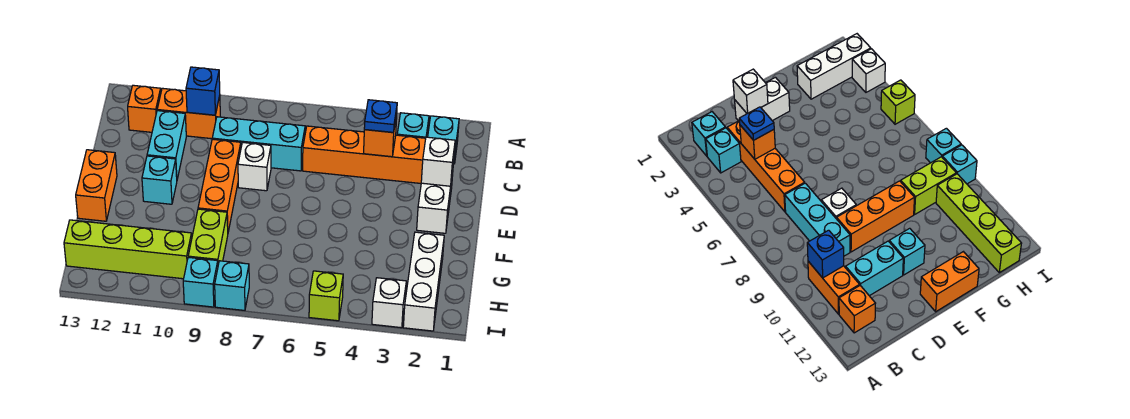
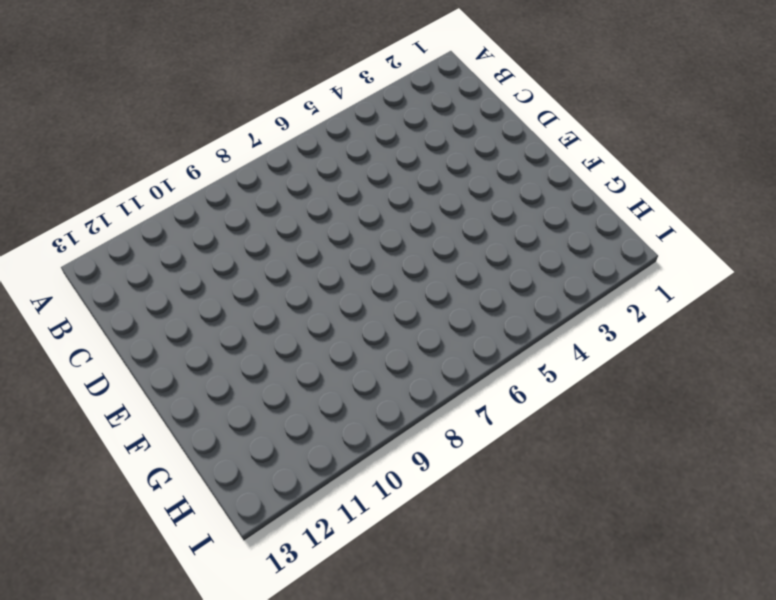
none -> cyan 1x1 brick [428,116,459,164]
none -> cyan 1x1 brick [397,113,429,138]
none -> orange 1x2 brick [157,88,220,139]

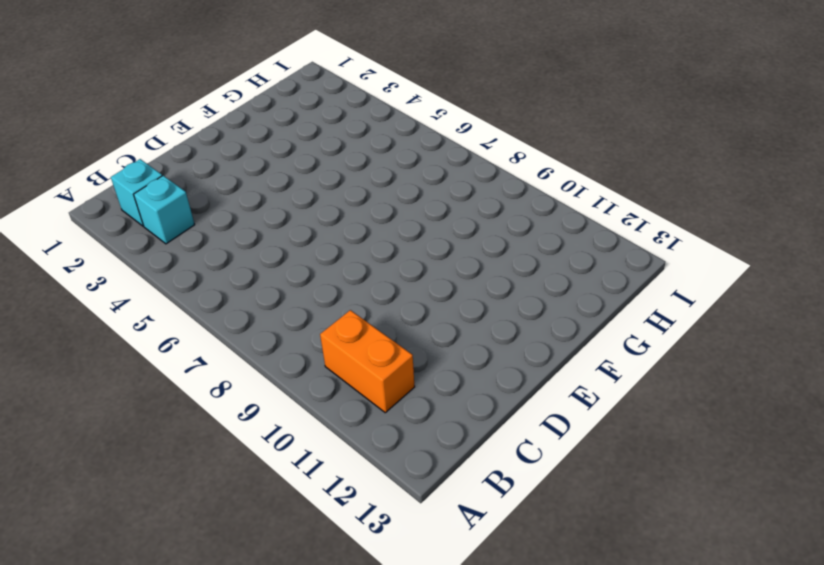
none -> orange 1x1 brick [128,85,161,132]
none -> orange 1x4 brick [303,126,426,183]
none -> cyan 1x3 brick [212,117,305,171]

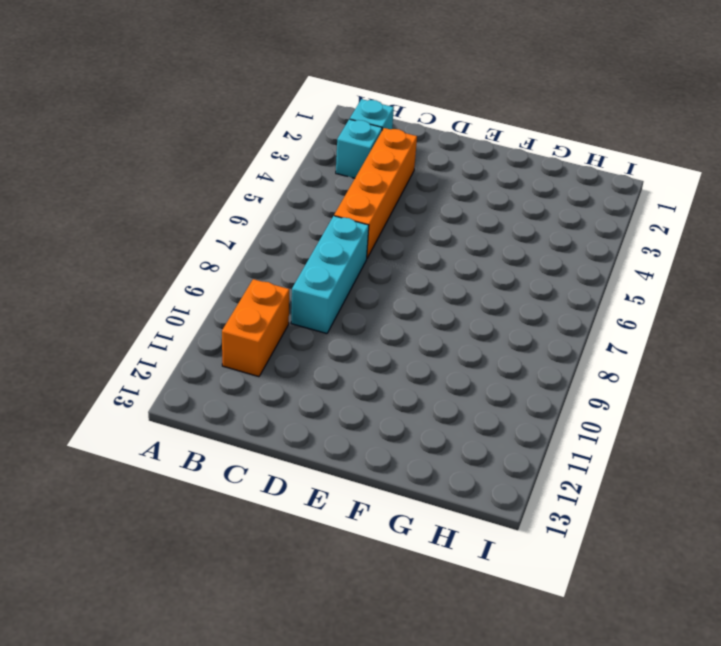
none -> orange 1x1 brick [128,85,161,132]
none -> cyan 1x2 brick [147,111,186,179]
none -> white 1x2 brick [417,171,453,233]

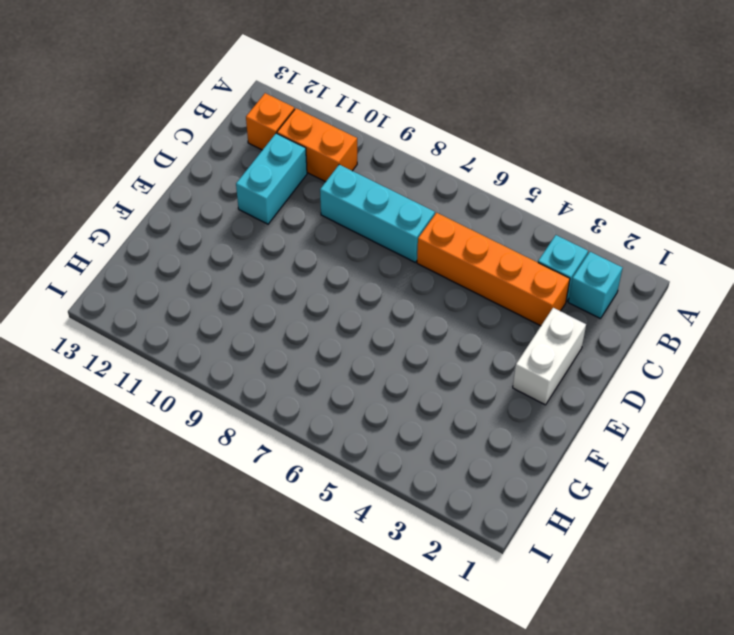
none -> white 1x1 brick [238,143,271,191]
none -> orange 1x3 brick [198,139,241,232]
none -> cyan 1x1 brick [142,156,177,204]

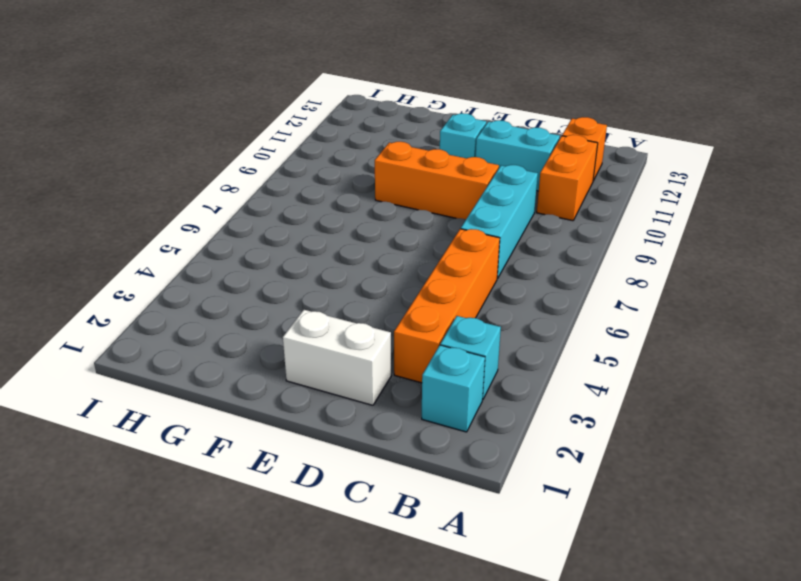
none -> white 1x1 brick [238,143,271,191]
none -> orange 1x2 brick [76,150,117,221]
none -> white 1x3 brick [403,232,444,331]

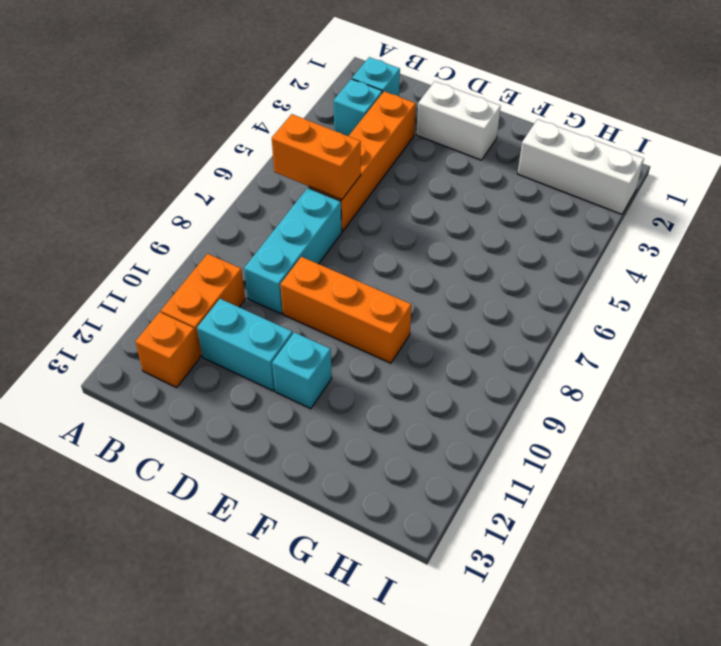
orange 1x2 brick [272,114,361,200] -> orange 1x2 brick moved to [76,150,117,221]
none -> white 1x1 brick [238,143,271,191]
none -> lime 1x2 brick [188,209,228,264]
none -> lime 1x4 brick [64,220,192,279]

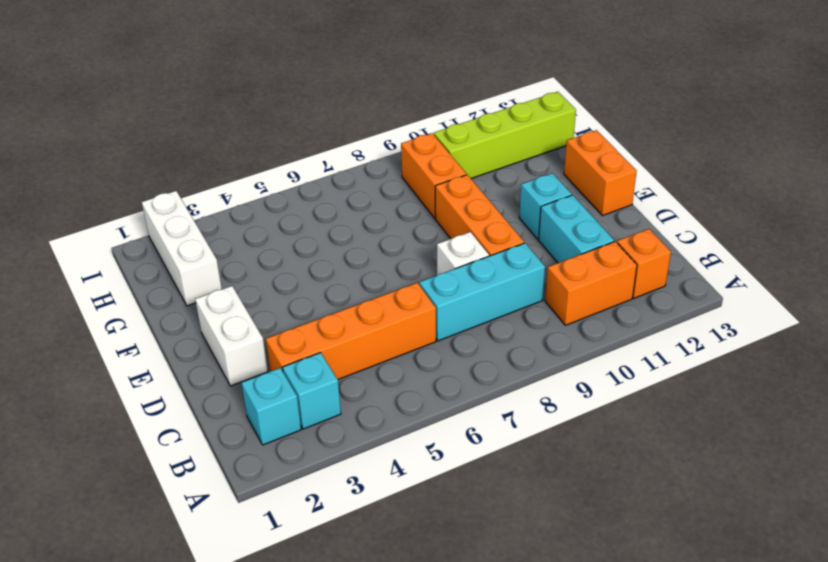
orange 1x2 brick [401,133,466,218] -> lime 1x2 brick [188,209,228,264]
none -> white 1x1 brick [372,278,406,328]
none -> lime 1x1 brick [309,271,343,321]
none -> cyan 1x1 brick [215,261,249,310]

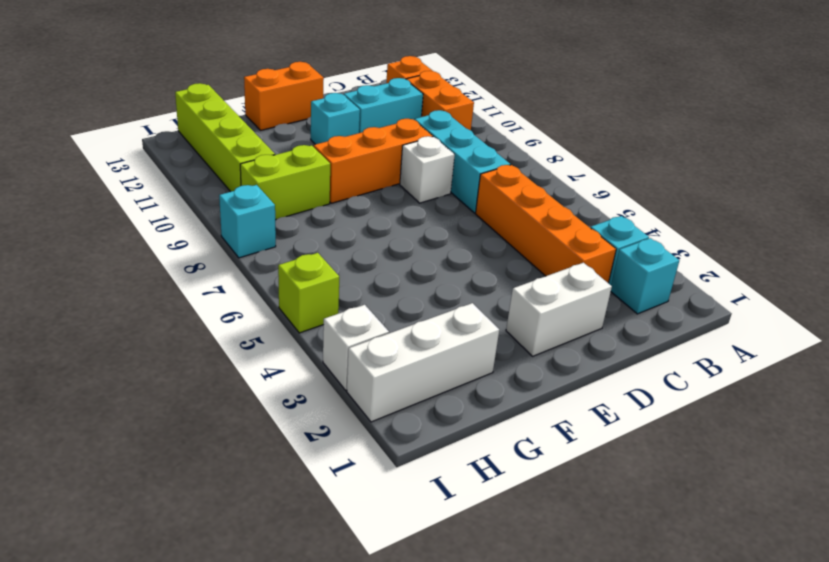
none -> cyan 1x1 brick [183,257,218,307]
none -> blue 1x1 brick [186,67,220,115]
none -> orange 1x1 brick [364,114,397,157]

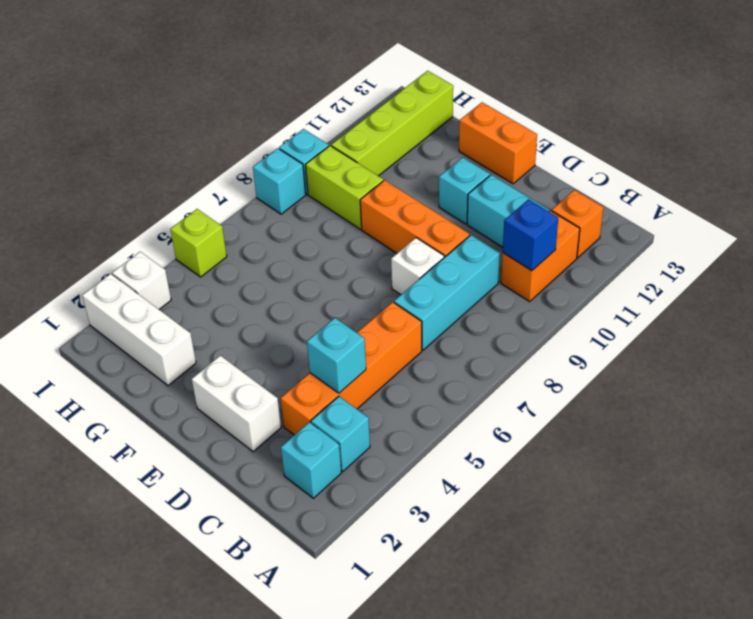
cyan 1x1 brick [307,318,366,393] -> orange 1x1 brick [364,114,397,157]
none -> white 1x1 brick [421,137,455,186]
none -> blue 1x1 plate [364,100,397,132]

